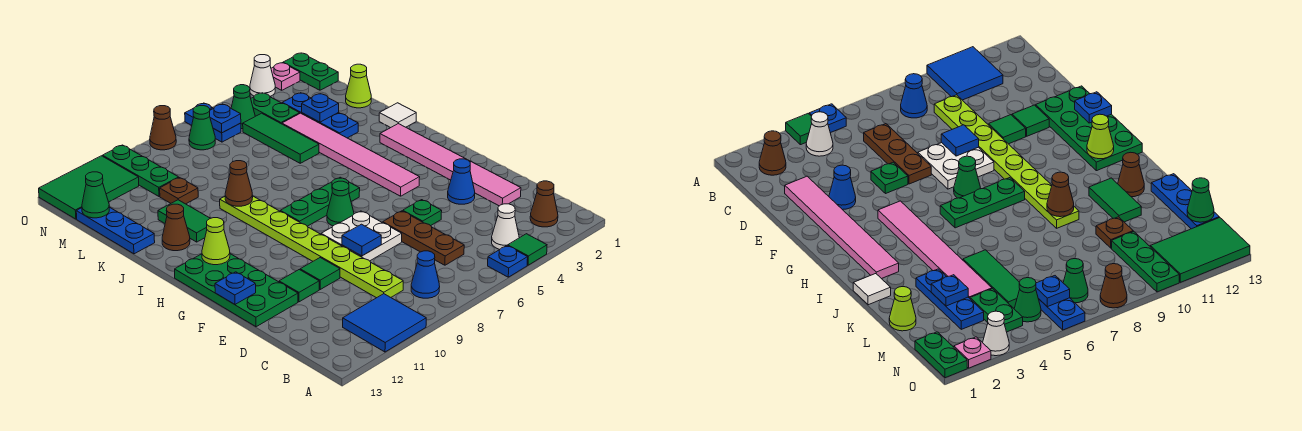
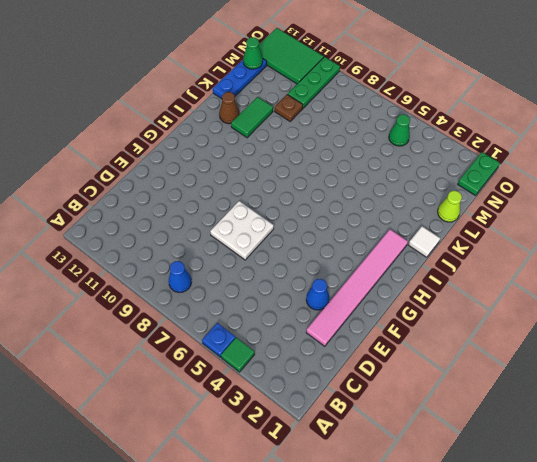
none -> blue 2x2 tile [343,294,426,352]
none -> brown 1x1 cone [530,181,558,227]
none -> white 1x1 cone [492,204,519,250]
none -> brown 1x3 plate [383,211,464,265]

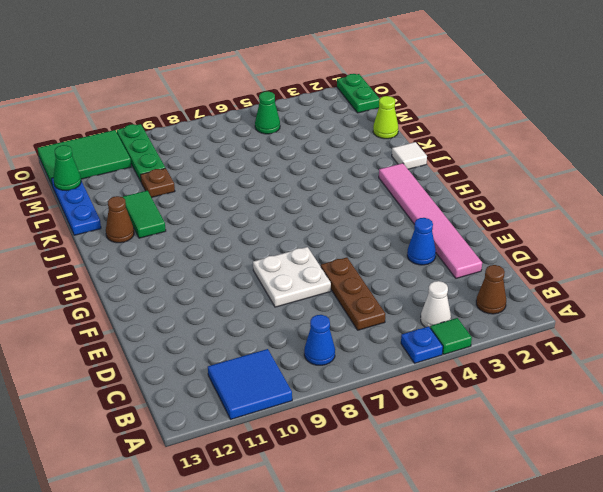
none -> lime 1x8 plate [220,196,403,298]
none -> green 1x1 plate [403,200,442,226]
none -> green 1x1 tile [300,258,340,289]
none -> green 1x1 tile [279,270,319,302]

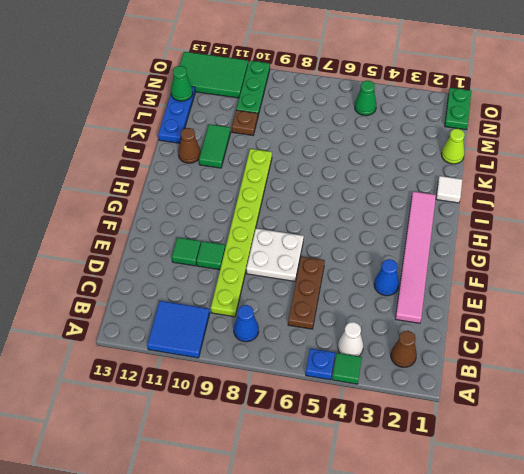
none -> green 1x1 plate [403,200,442,226]
none -> green 2x4 plate [175,254,298,327]
none -> pink 1x6 tile [282,113,420,196]
none -> green 1x1 cone [327,181,354,226]

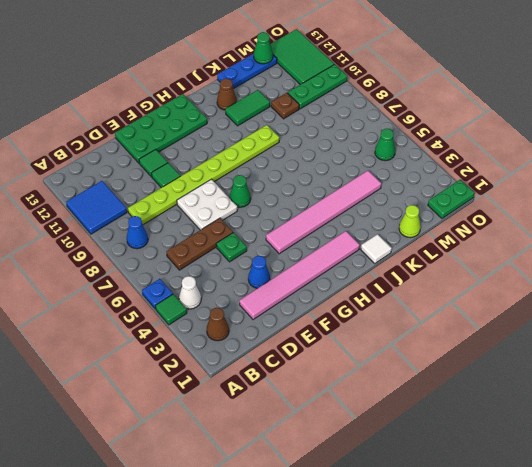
none -> green 1x3 plate [280,177,360,226]
none -> blue 1x3 plate [282,93,358,138]
none -> green 1x3 tile [243,113,319,163]
none -> green 1x2 plate [251,93,300,124]

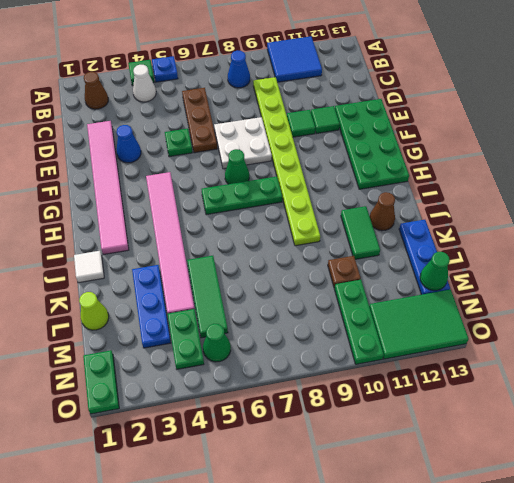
none -> blue 1x2 plate [185,103,241,142]
none -> green 1x1 cone [189,106,215,150]
none -> pink 1x1 plate [271,63,300,90]
none -> white 1x1 cone [250,55,275,96]

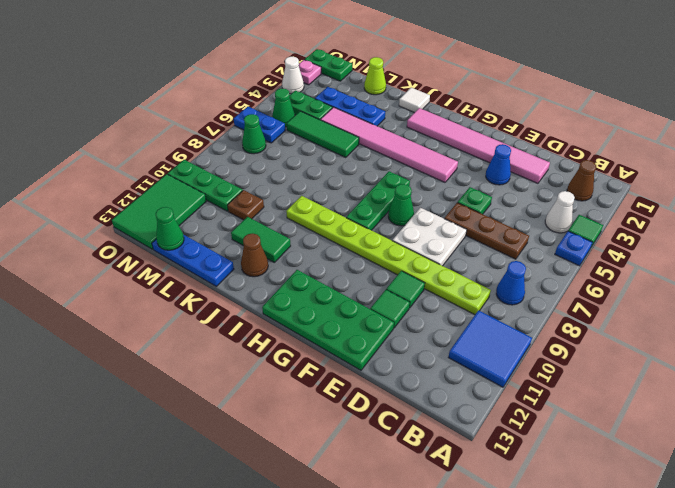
none -> brown 1x1 cone [150,106,176,150]
none -> blue 1x1 tile [342,224,381,256]
none -> blue 1x1 plate [215,272,256,304]
none -> lime 1x1 cone [202,218,230,265]

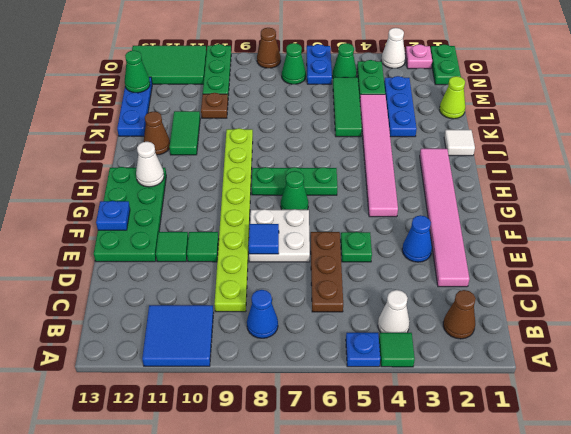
white 1x1 cone [136,142,164,187] -> lime 1x1 cone [202,218,230,265]
none -> brown 1x1 cone [225,161,253,206]
none -> blue 1x1 plate [302,94,339,122]
none -> blue 1x1 plate [210,104,241,133]

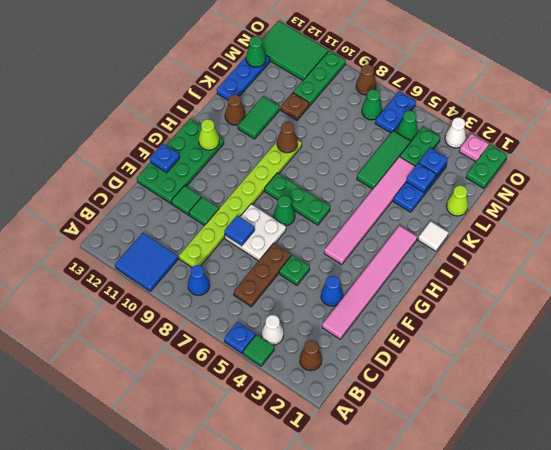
blue 1x1 plate [419,148,448,177] -> blue 1x1 plate moved to [210,104,241,133]

